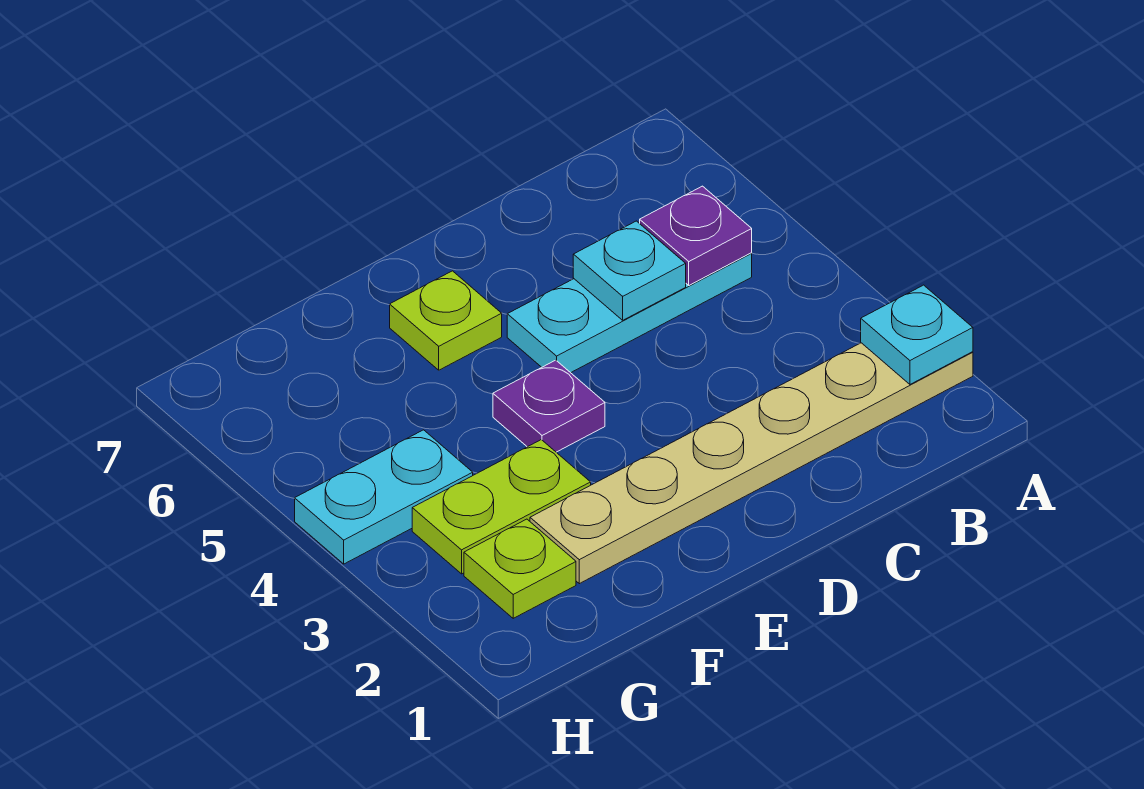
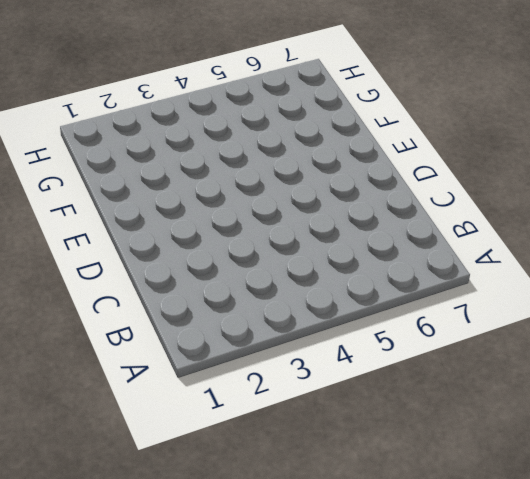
none -> tan 1x6 plate [530,343,973,584]
none -> cyan 1x3 plate [507,253,752,373]

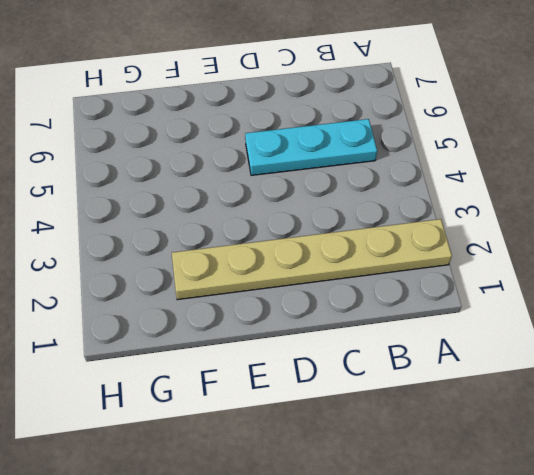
none -> purple 1x1 plate [493,360,605,452]
none -> lime 1x1 plate [390,271,502,370]

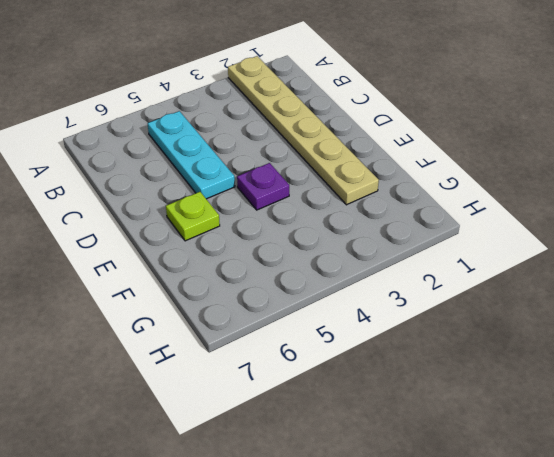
none -> lime 1x2 plate [412,440,591,574]
none -> lime 1x1 plate [464,519,576,618]

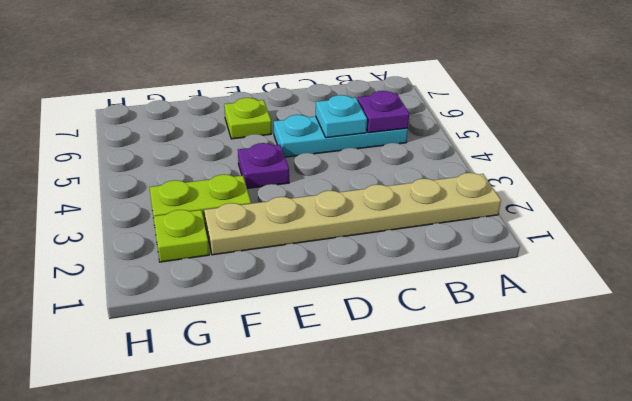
none -> cyan 1x2 plate [295,430,473,564]
none -> cyan 1x1 plate [861,285,973,384]

